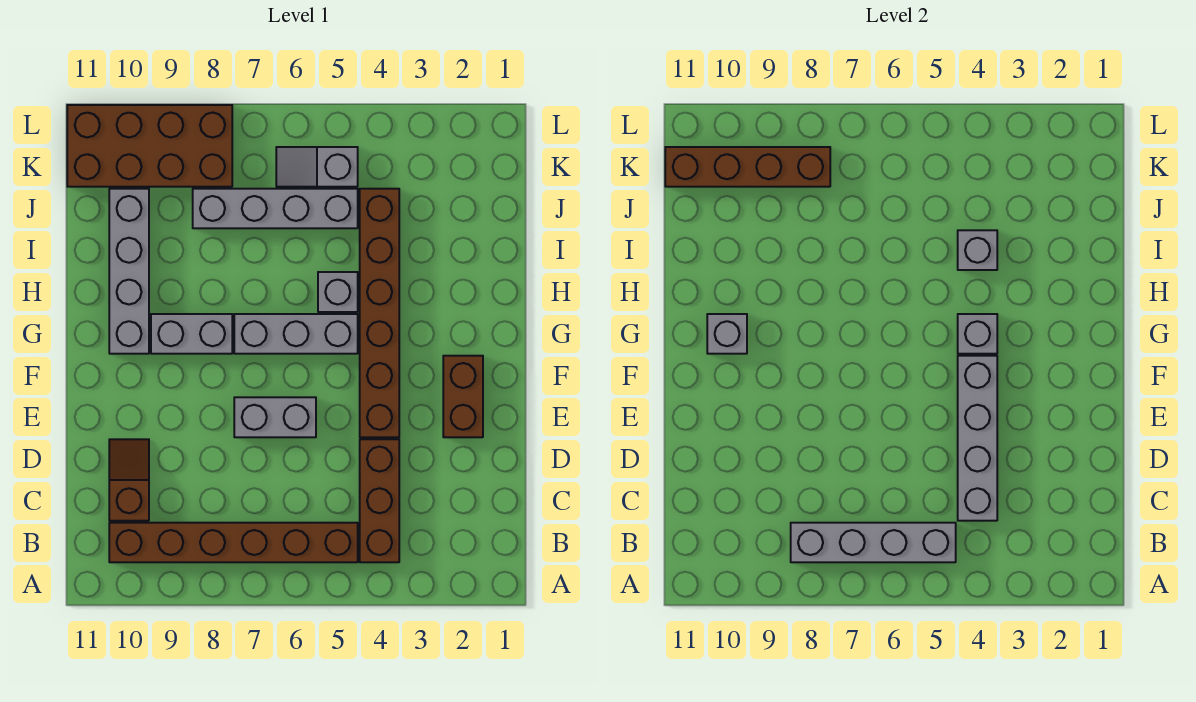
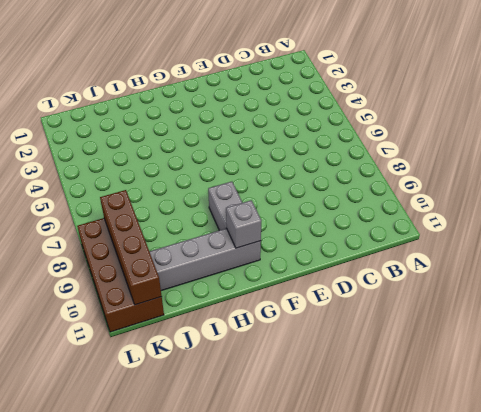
none -> brown 1x3 brick [360,439,399,562]
none -> brown 1x6 brick [109,523,358,562]
none -> brown 1x2 slope [109,439,149,521]

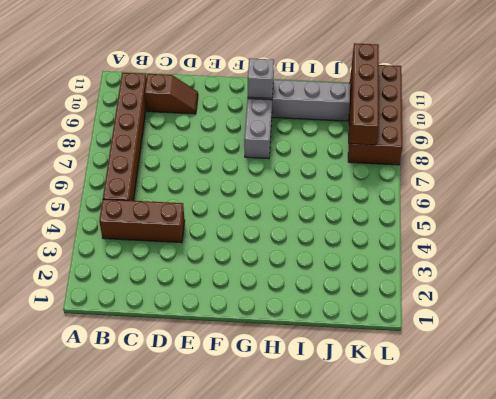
none -> brown 1x2 brick [443,356,483,437]
none -> brown 1x6 brick [360,189,399,437]
none -> grey 1x2 brick [234,397,316,437]

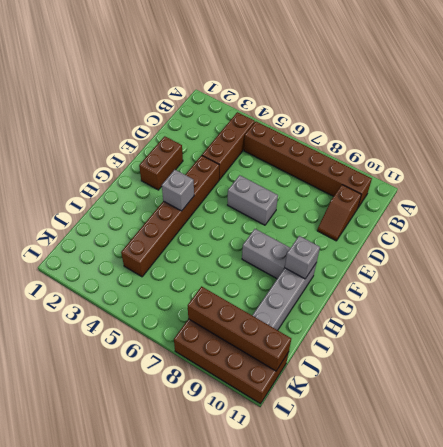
none -> grey 1x3 brick [234,314,358,354]
none -> grey 1x1 brick [318,272,358,312]
none -> grey 1x4 brick [193,189,358,228]

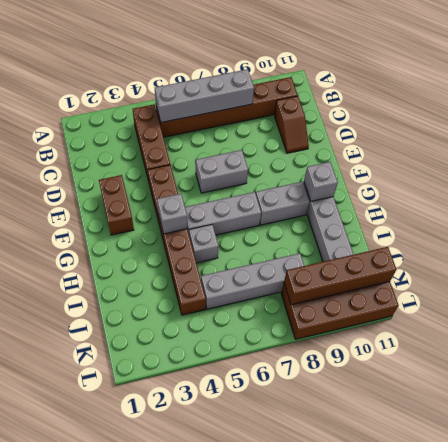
none -> grey 1x2 slope [276,147,358,187]
none -> grey 1x4 brick [958,356,997,521]
none -> grey 1x1 brick [958,230,997,270]

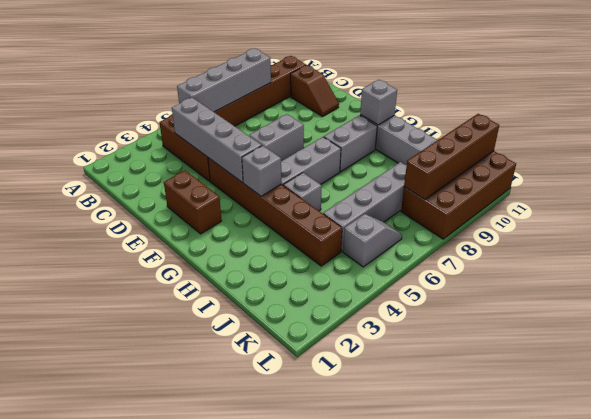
none -> grey 1x1 brick [958,230,997,270]

